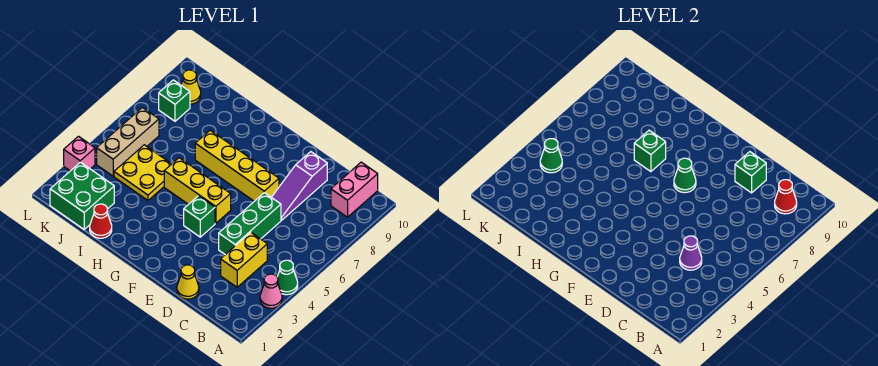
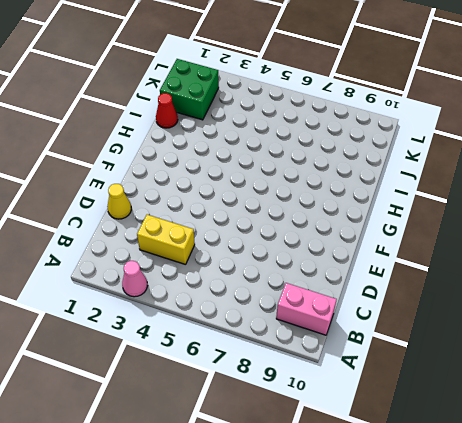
none -> green 1x1 cone [277,260,298,295]
none -> green 1x3 brick [219,193,281,255]
none -> purple 1x3 slope [272,152,327,220]

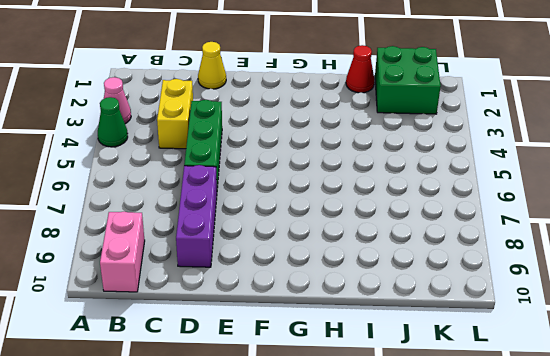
purple 1x3 brick [176,165,217,267] -> purple 1x3 slope [272,152,327,220]
none -> yellow 1x4 brick [195,130,279,201]
none -> green 1x1 brick [184,196,215,237]
none -> yellow 1x3 brick [164,158,231,223]

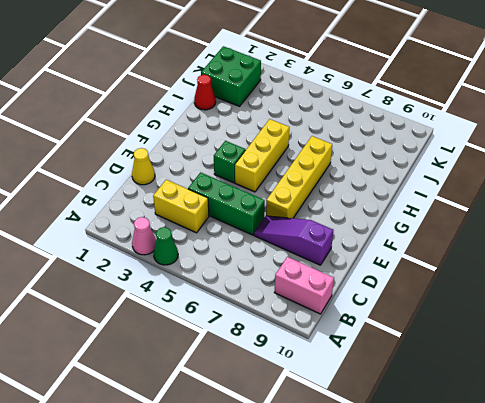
none -> yellow 2x2 plate [114,145,171,200]
none -> tan 1x3 brick [97,107,159,176]
none -> green 1x1 brick [159,80,190,121]

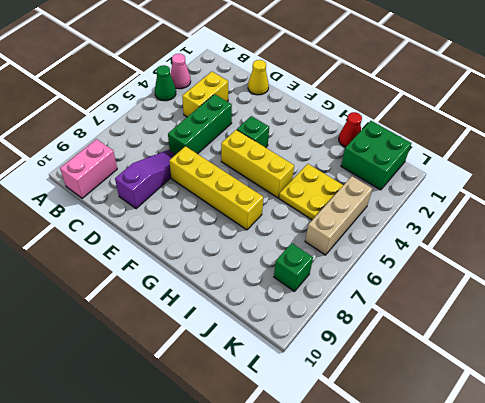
none -> yellow 1x1 cone [181,70,201,104]
none -> pink 1x1 brick [64,136,95,171]
none -> red 1x1 cone [775,180,797,214]

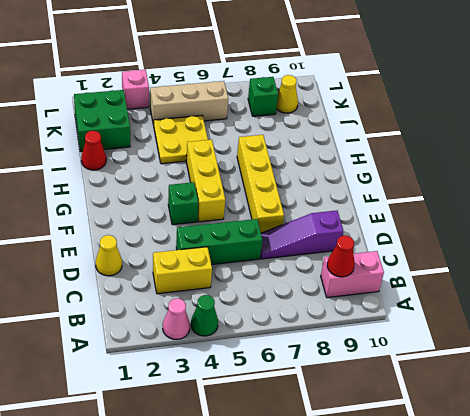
none -> purple 1x1 cone [680,236,702,270]
none -> green 1x1 brick [735,152,766,193]
none -> green 1x1 cone [674,158,696,193]

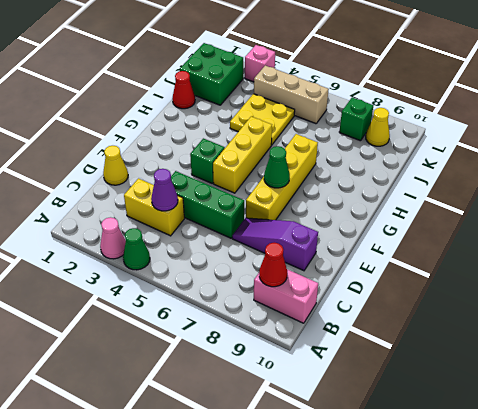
none -> green 1x1 brick [735,152,766,193]
none -> green 1x1 brick [634,130,666,172]
none -> green 1x1 cone [540,139,562,173]

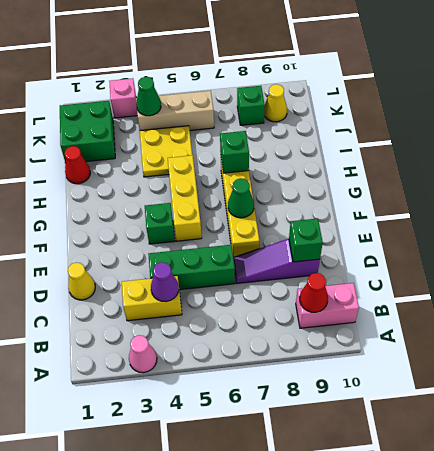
none -> green 1x1 cone [277,260,298,295]

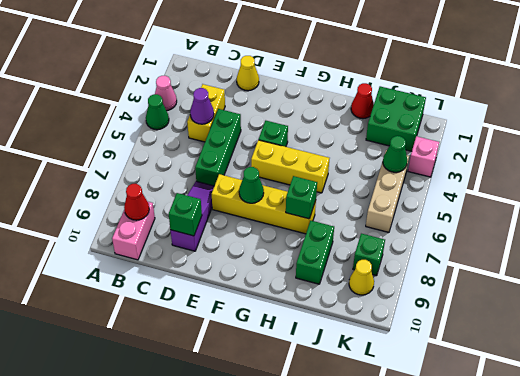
green 1x2 brick [296,221,334,284] -> none
none -> yellow 2x2 plate [114,145,171,200]

